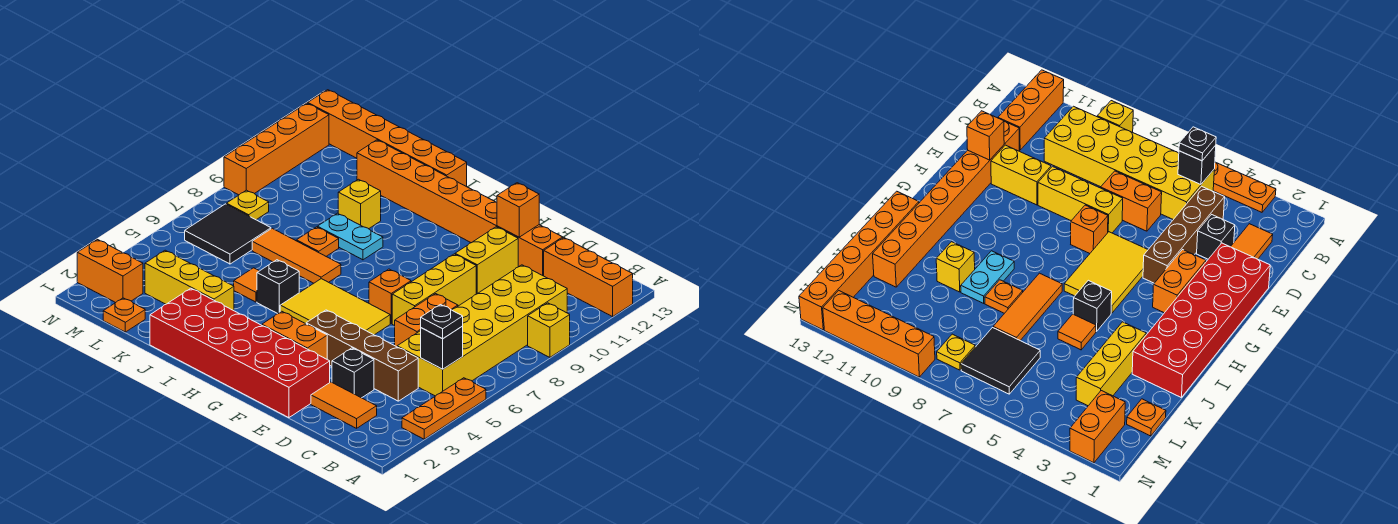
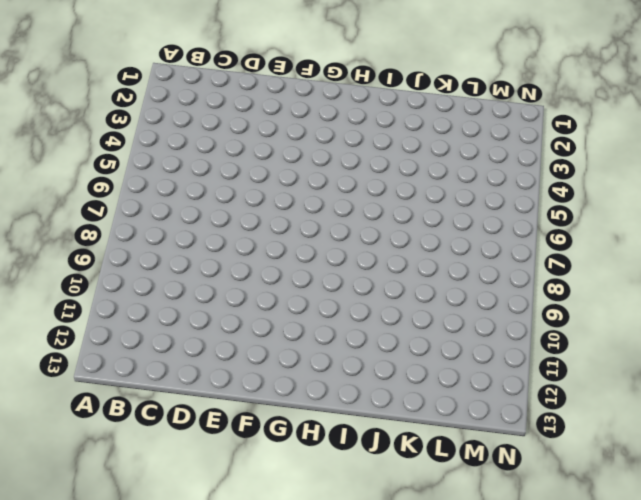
none -> orange 1x3 plate [402,378,486,439]
none -> yellow 1x1 brick [528,303,570,357]
none -> orange 1x3 brick [544,238,633,317]
none -> yellow 2x6 brick [397,265,567,396]

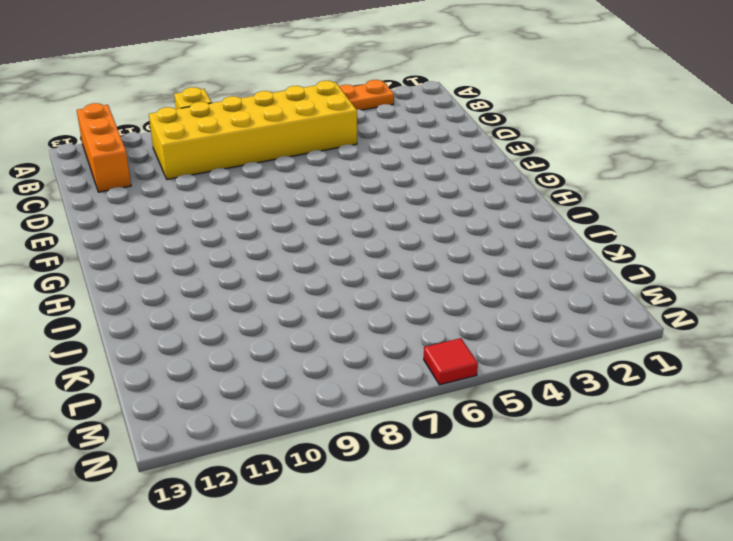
red 1x1 tile [424,338,478,385] -> none
none -> orange 1x2 tile [311,382,377,428]
none -> brown 1x4 brick [306,310,418,401]
none -> black 1x1 brick [332,348,374,398]
none -> orange 1x2 brick [395,294,458,347]

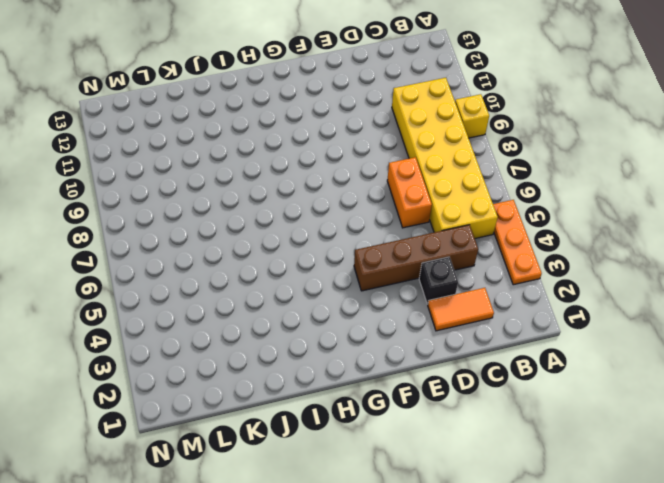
none -> orange 1x3 brick [544,238,633,317]
none -> orange 1x8 brick [357,140,563,276]
none -> red 2x6 brick [150,288,330,418]
none -> yellow 1x3 brick [392,254,476,326]

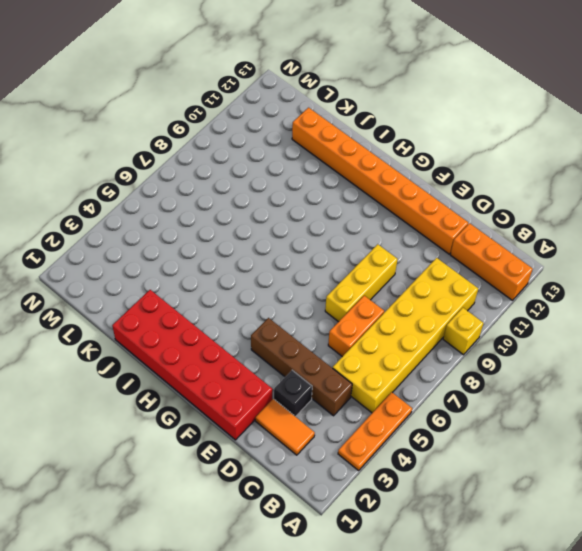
none -> yellow 1x2 brick [455,227,518,294]
none -> orange 1x2 brick [262,311,327,359]
none -> yellow 2x3 tile [280,279,390,335]
none -> orange 1x1 brick [369,269,411,323]

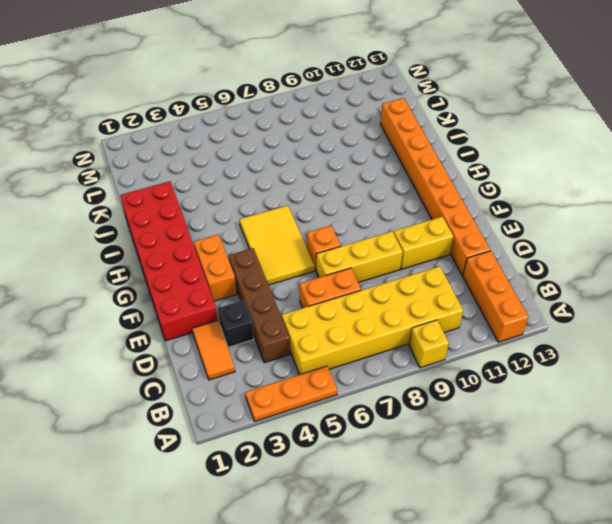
none -> black 1x1 brick [257,260,299,314]
none -> orange 1x3 tile [252,228,341,283]
none -> cyan 1x2 plate [317,213,383,260]
none -> orange 1x6 brick [308,90,467,187]

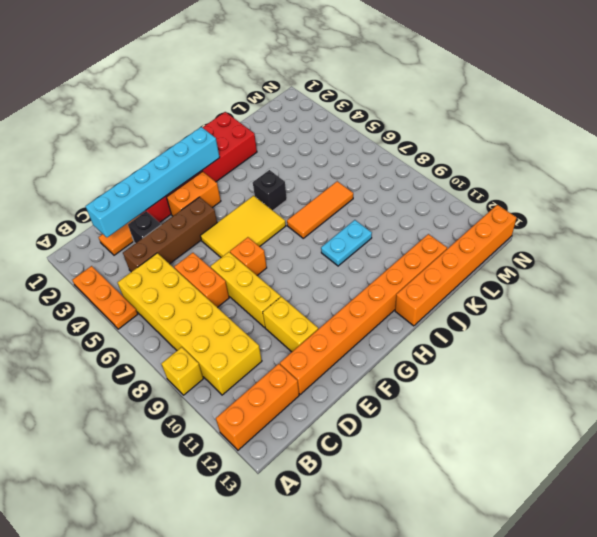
cyan 1x6 brick [86,127,220,237] -> none
none -> yellow 1x3 brick [145,250,234,311]
none -> orange 1x1 tile [234,268,259,302]
none -> orange 1x1 plate [297,227,339,256]
none -> yellow 1x1 brick [338,179,381,229]

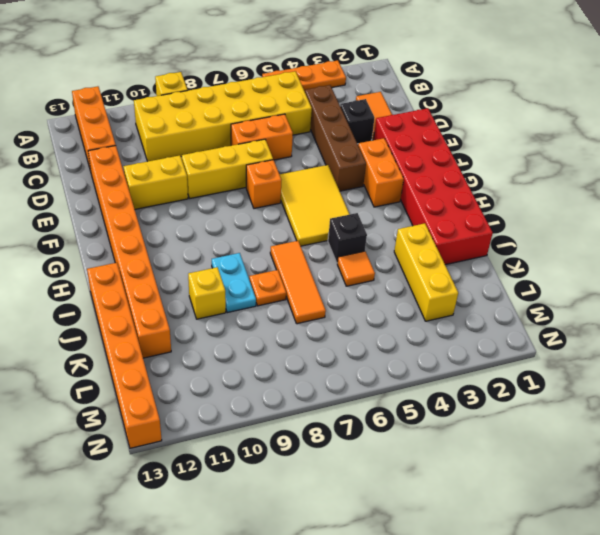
none -> orange 1x1 plate [103,298,145,332]
none -> black 2x2 tile [185,204,271,264]
none -> orange 1x2 brick [77,240,143,303]
none -> yellow 1x1 plate [226,190,269,220]

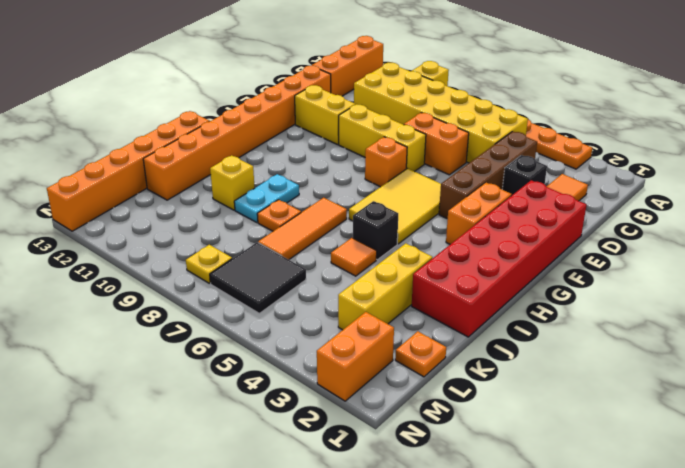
none -> orange 1x4 brick [224,103,329,195]
none -> black 1x1 brick [421,326,463,369]
none -> orange 1x1 brick [497,183,539,237]
none -> black 1x1 plate [421,305,463,339]

